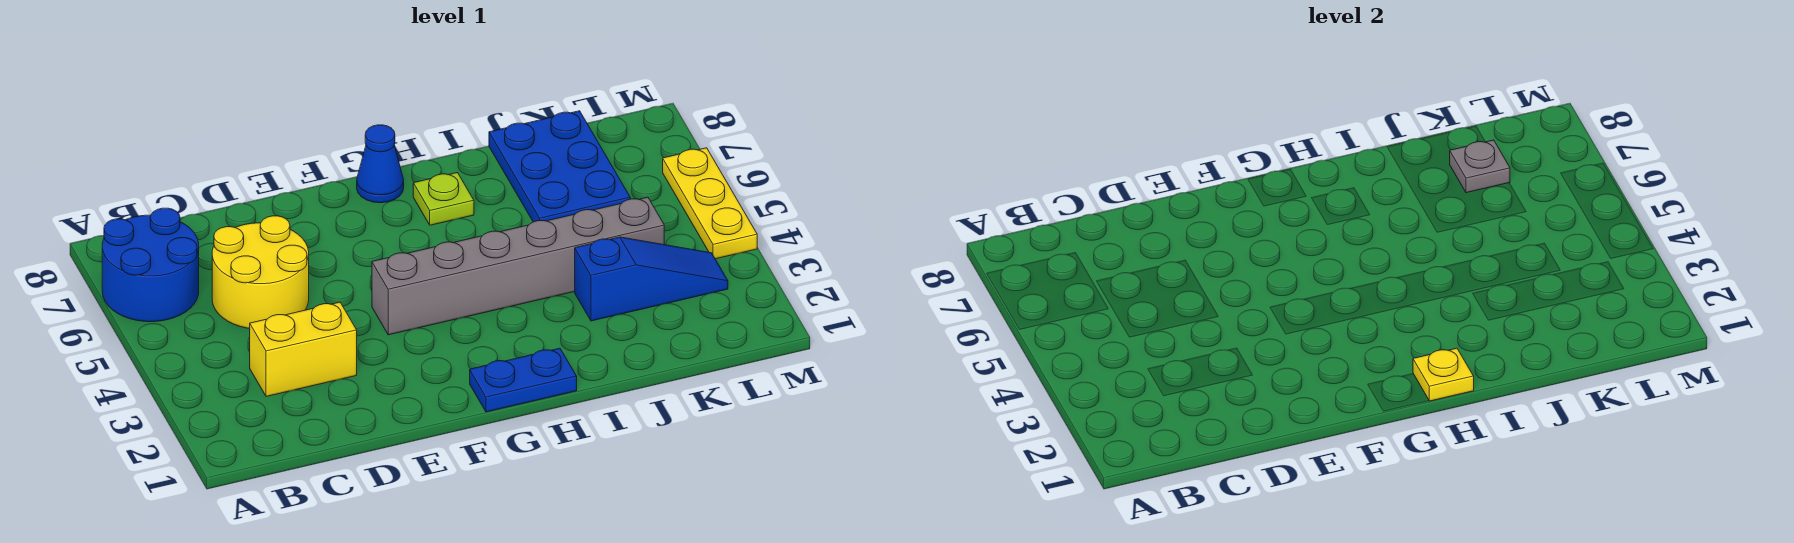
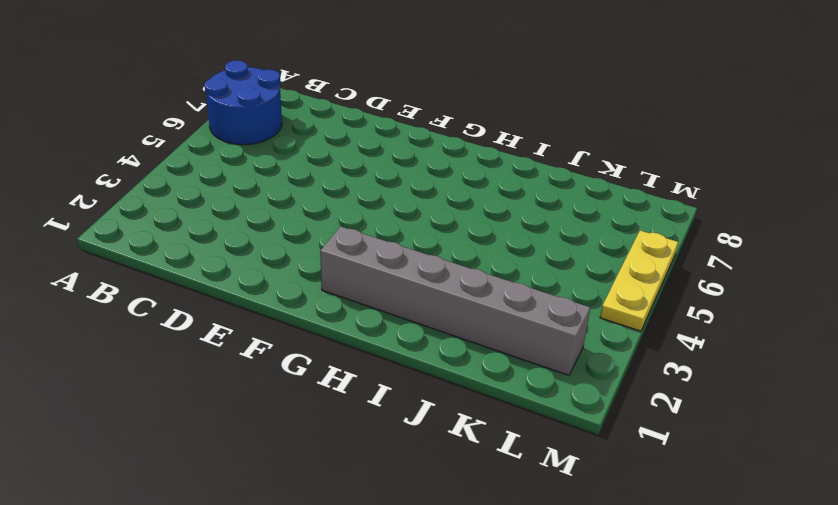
grey 1x6 brick [320,226,590,375] -> grey 1x6 brick moved to [372,197,664,335]
none -> yellow 1x2 brick [250,302,357,397]
none -> yellow 2x2 round brick [212,216,309,329]
none -> blue 1x2 plate [470,348,577,412]

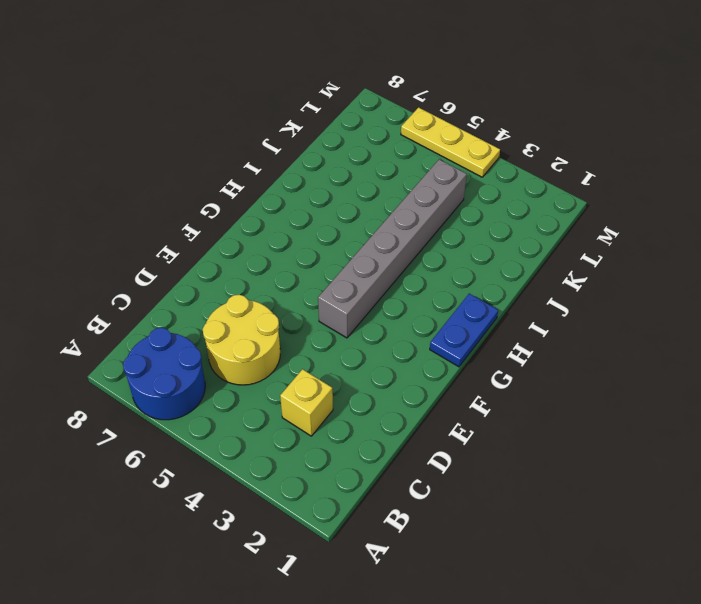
yellow 1x1 brick [280,369,333,436] -> yellow 1x2 brick [250,302,357,397]
none -> blue 1x1 cone [357,125,404,203]
none -> lime 1x1 plate [413,173,474,225]
none -> blue 1x3 slope [575,237,728,321]

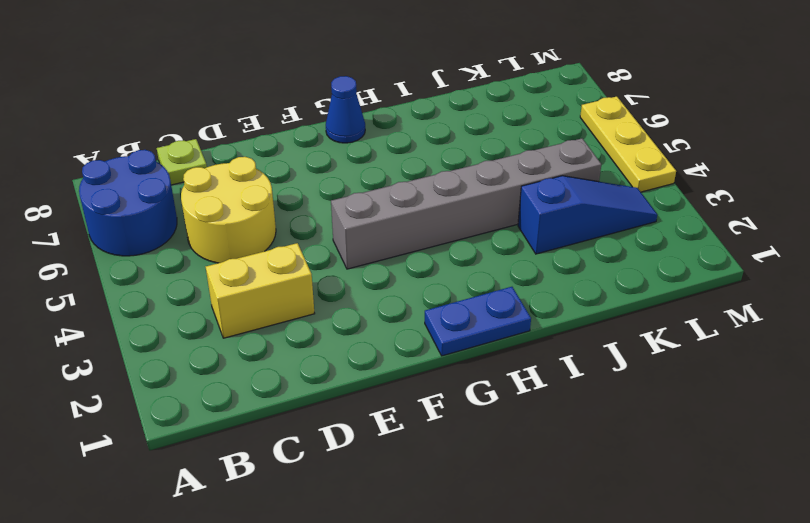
lime 1x1 plate [157,139,207,185] -> lime 1x1 plate moved to [413,173,474,225]
none -> blue 2x3 plate [489,111,630,222]
none -> yellow 1x1 plate [1413,348,1474,401]
none -> grey 1x1 plate [1450,140,1510,193]

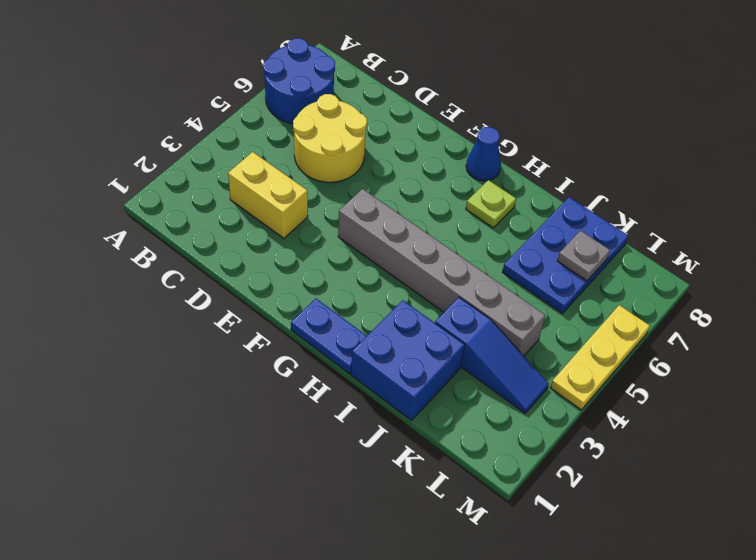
blue 2x2 brick [351,300,464,420] -> none
none -> yellow 1x1 plate [1413,348,1474,401]

